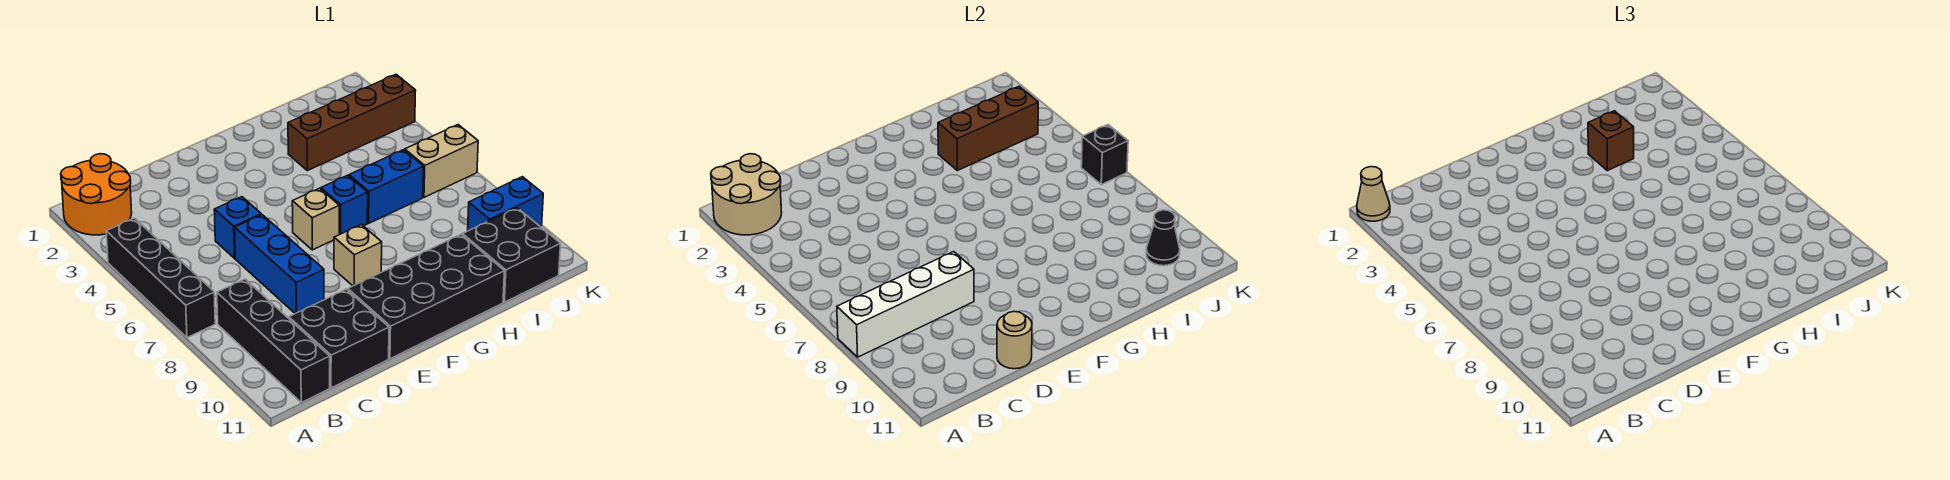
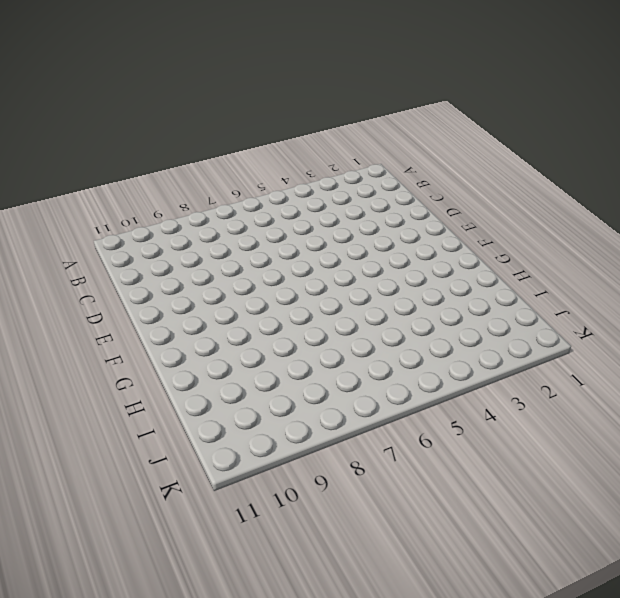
none -> orange 2x2 round brick [61,154,132,235]
none -> black 1x4 brick [106,218,215,338]
none -> black 1x4 brick [217,279,330,402]

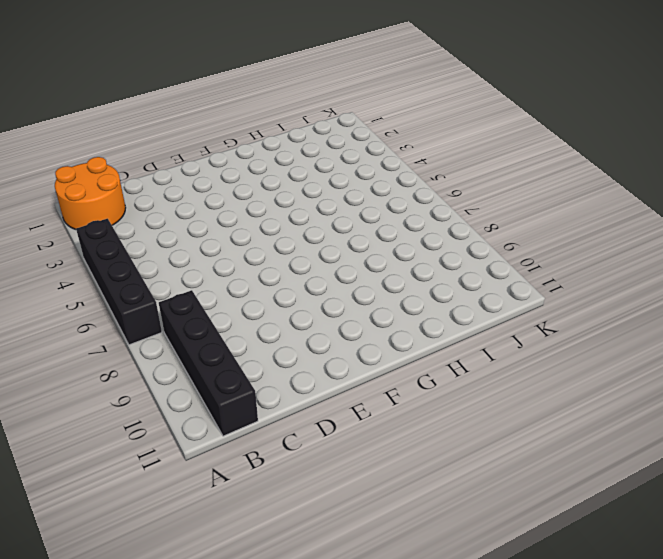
none -> black 2x2 brick [289,289,389,388]
none -> blue 1x1 brick [214,197,261,258]
none -> blue 1x3 brick [235,215,324,314]

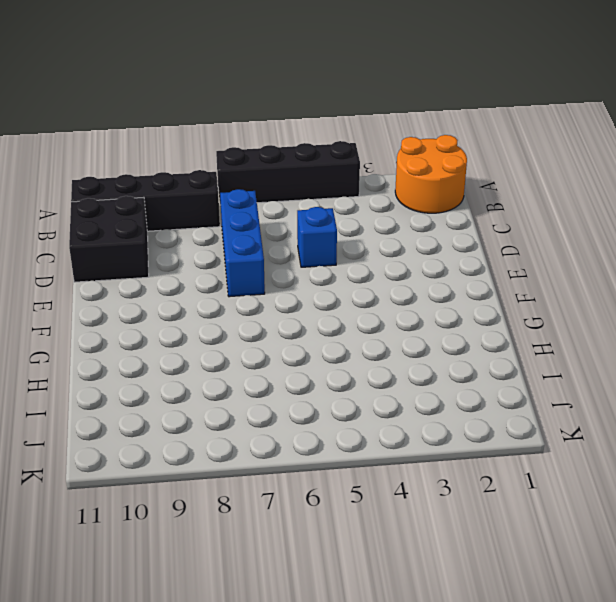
blue 1x3 brick [220,189,265,297] -> blue 1x3 brick turned to [235,215,324,314]
none -> black 2x4 brick [348,234,505,359]
none -> tan 1x1 brick [292,188,339,250]
none -> tan 1x1 brick [334,224,382,286]

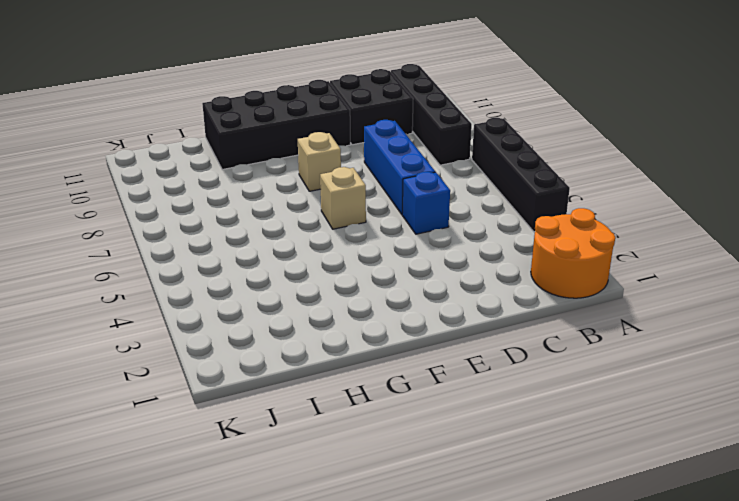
none -> blue 1x1 brick [321,175,368,234]
none -> brown 1x4 brick [288,74,416,171]
none -> blue 1x2 brick [349,150,423,223]

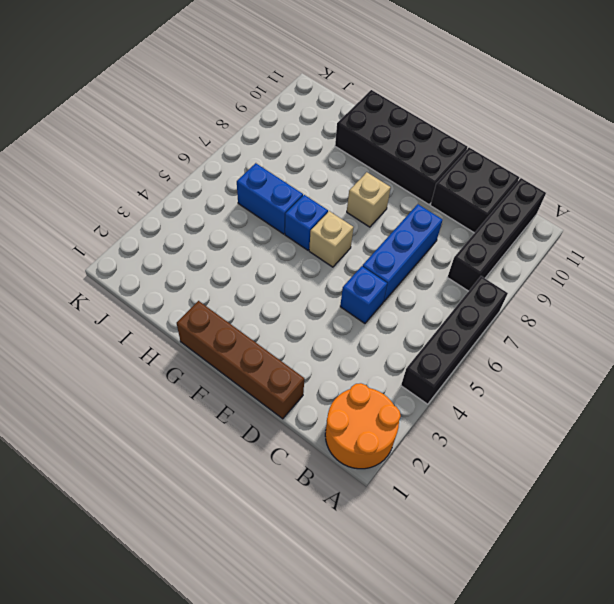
brown 1x4 brick [177,301,304,419] -> brown 1x4 brick moved to [288,74,416,171]
none -> black 2x2 brick [463,208,561,302]
none -> tan 1x2 brick [405,125,478,197]
none -> blue 1x2 brick [468,177,543,231]

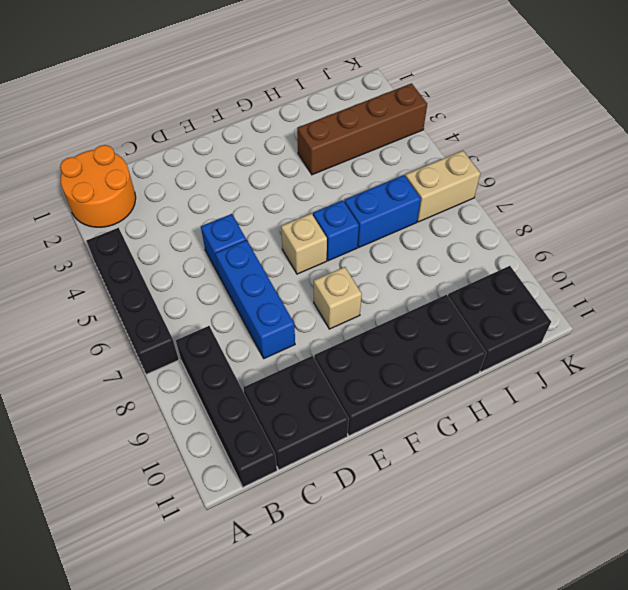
none -> blue 1x2 brick [468,177,543,231]
none -> tan 2x2 round brick [711,154,782,235]
none -> white 1x4 brick [837,252,974,357]

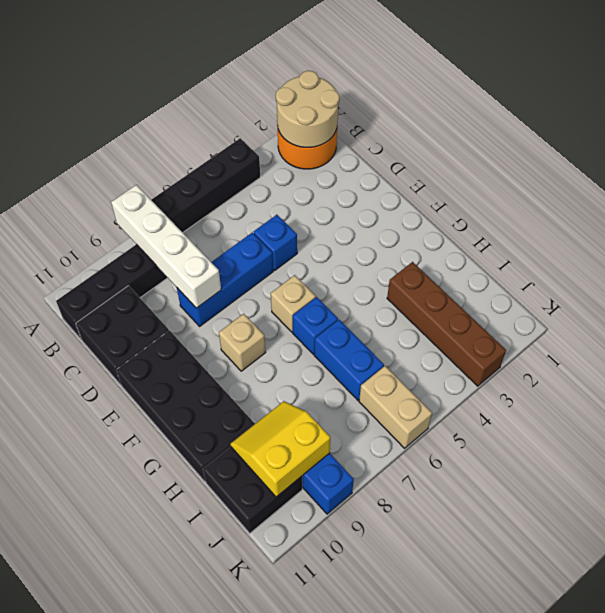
yellow 2x2 slope [230,401,331,497] -> black 1x1 cone [1146,210,1180,266]
none -> tan 1x1 round brick [997,312,1032,369]
none -> brown 1x3 brick [938,87,1038,171]
none -> black 1x1 brick [1081,125,1128,185]

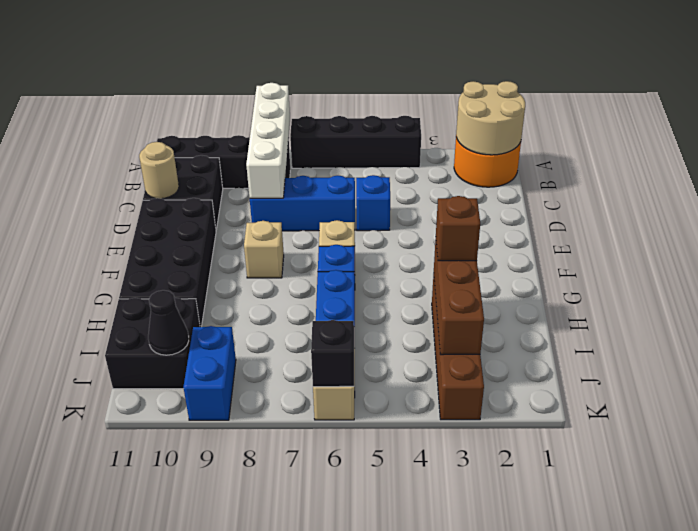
none -> tan 1x1 cone [1357,167,1390,221]

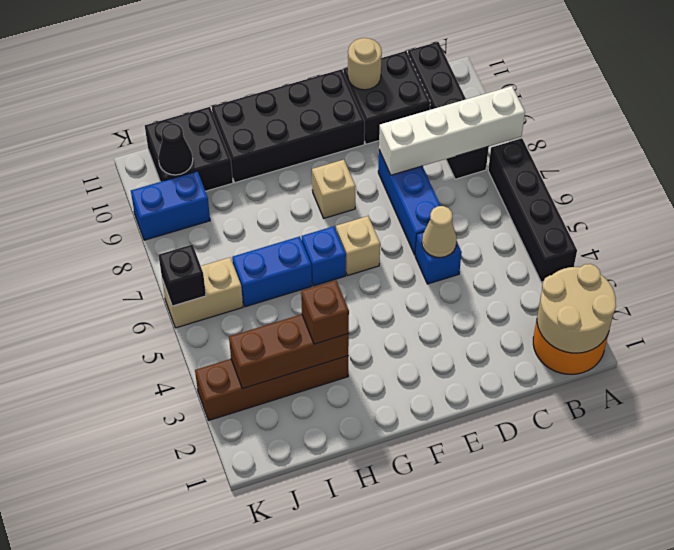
tan 1x1 cone [422,206,457,258] -> tan 1x1 cone moved to [1357,167,1390,221]

